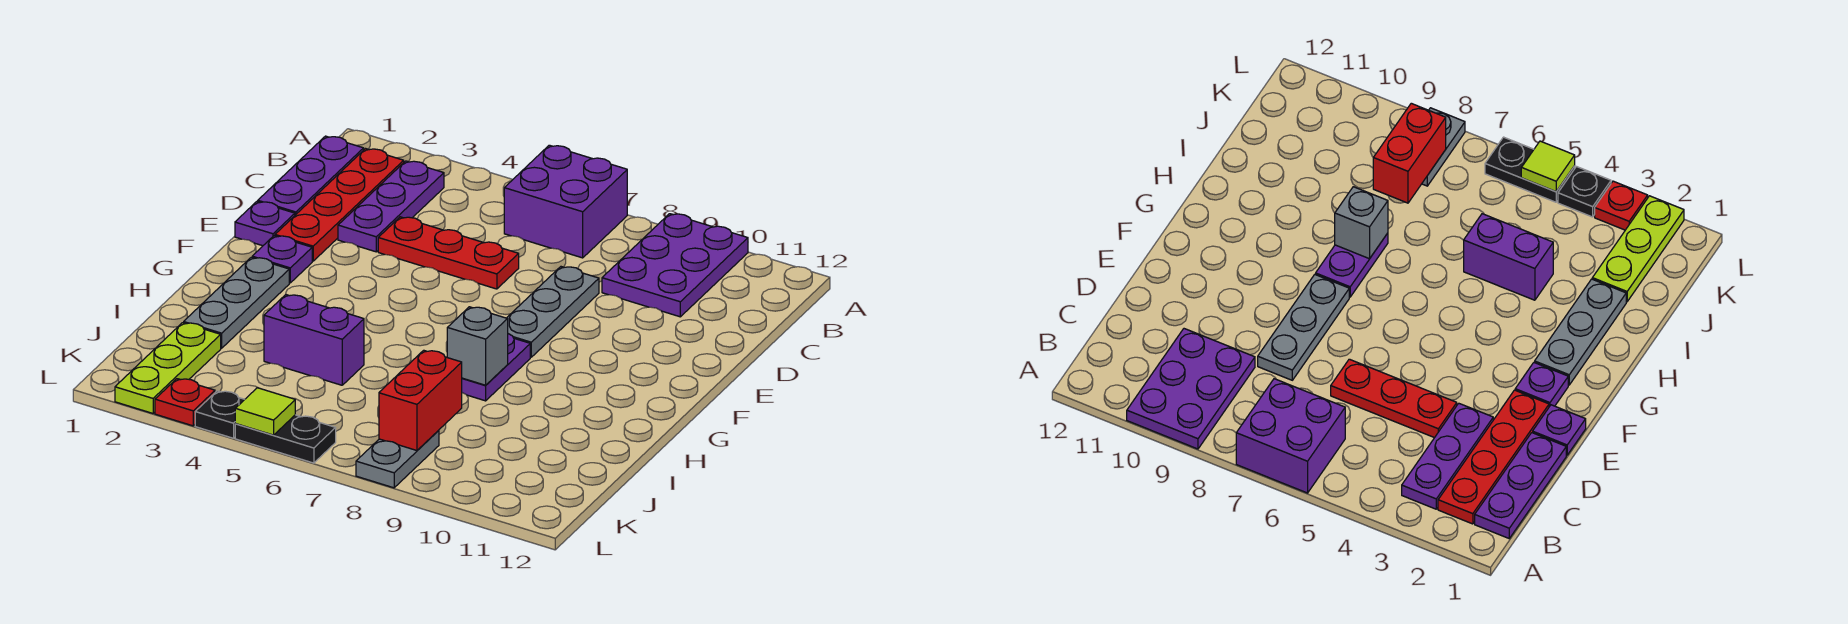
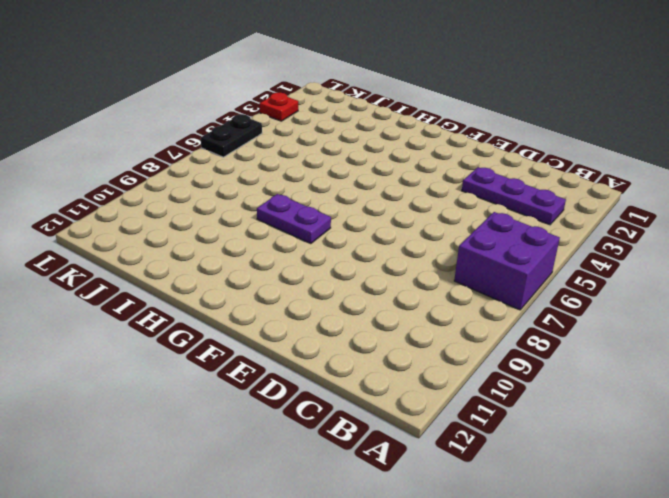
none -> purple 2x3 plate [602,214,748,317]
none -> purple 1x3 plate [258,136,364,215]
none -> red 1x4 plate [275,149,404,261]

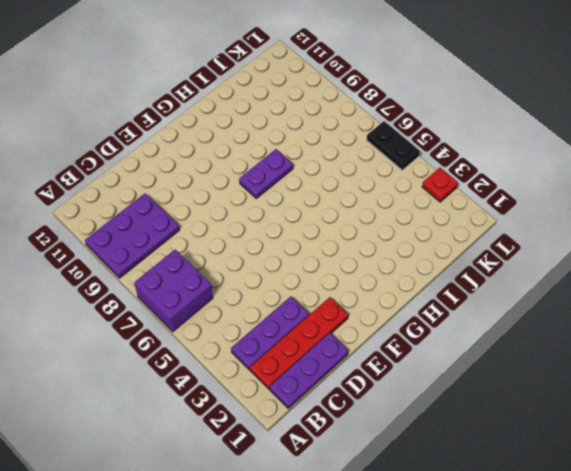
none -> red 1x3 plate [378,217,519,289]
none -> grey 1x3 plate [507,267,599,357]
none -> purple 1x1 plate [235,202,295,246]

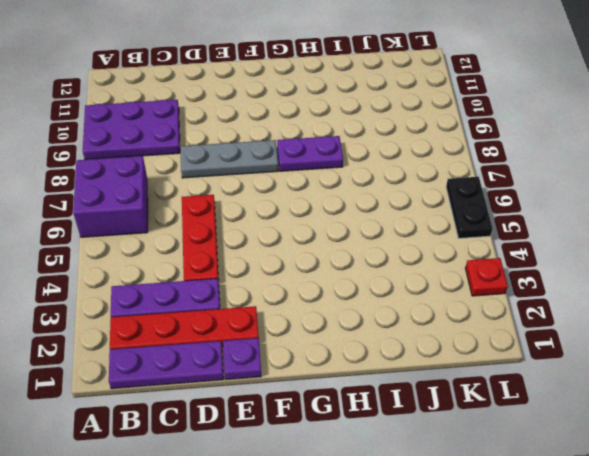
none -> purple 1x1 plate [252,236,312,283]
none -> grey 1x3 plate [184,257,289,348]
none -> purple 1x2 brick [264,295,364,385]

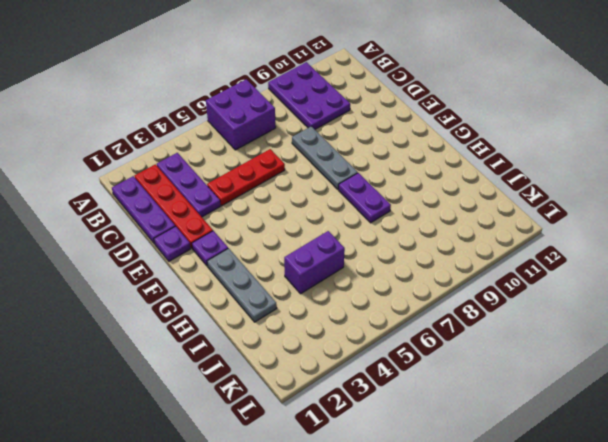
none -> lime 1x3 plate [115,323,221,413]
none -> grey 1x2 plate [356,430,439,488]
none -> red 1x1 plate [155,379,215,426]

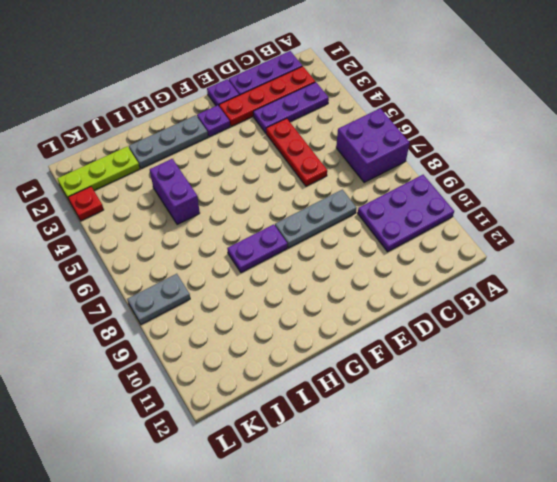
none -> black 1x1 plate [195,391,245,438]
none -> black 1x2 plate [235,415,336,463]
none -> grey 1x1 brick [447,307,508,385]

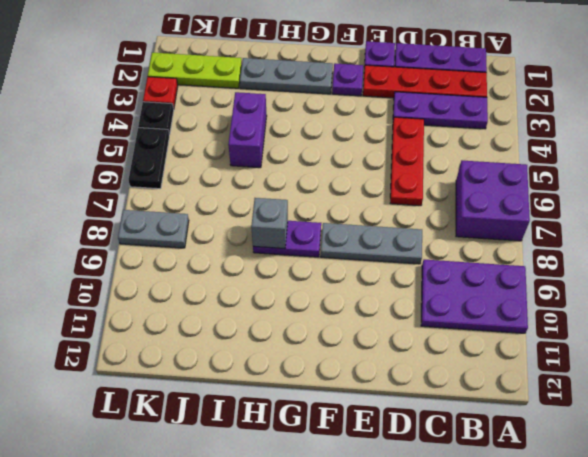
none -> red 1x2 brick [379,350,462,451]
none -> lime 1x1 tile [235,388,295,435]

